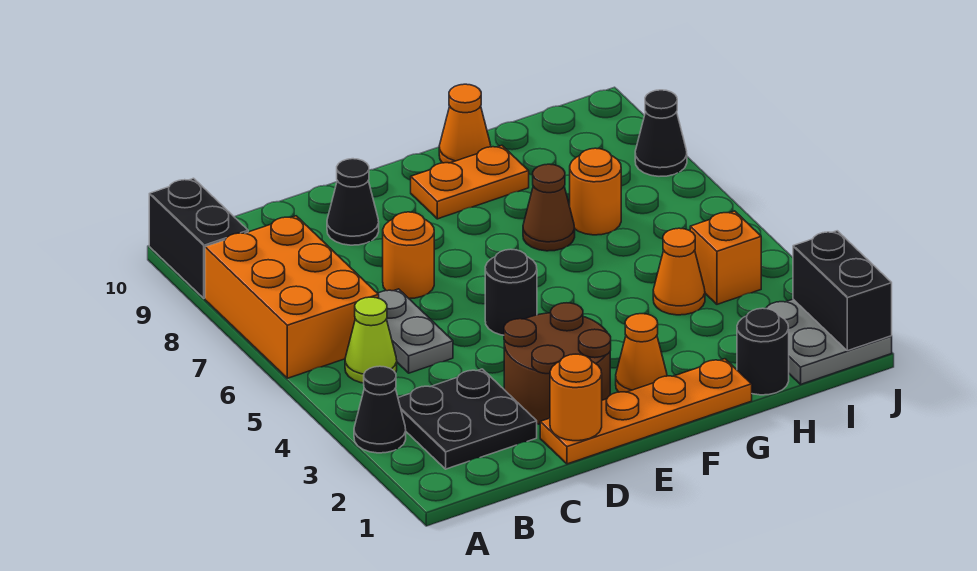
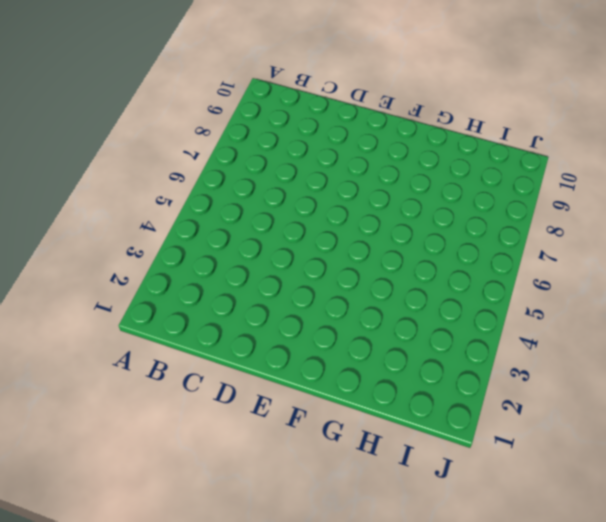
none -> black 1x1 cone [354,366,406,453]
none -> orange 2x3 brick [205,216,379,378]
none -> black 1x2 brick [149,178,248,298]

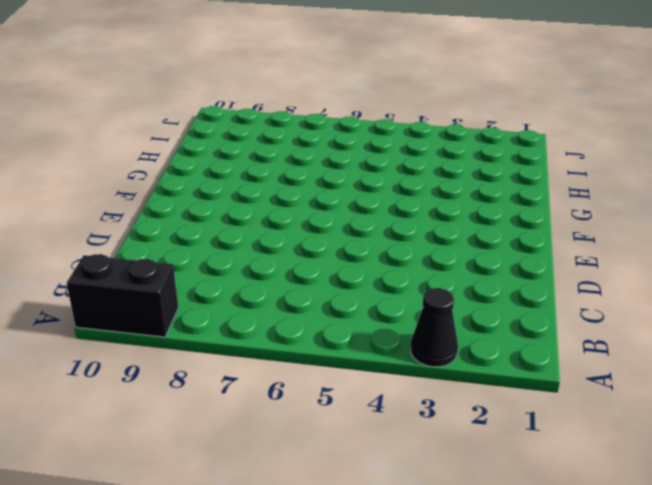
none -> orange 2x3 brick [205,216,379,378]
none -> black 2x2 plate [398,369,537,469]
none -> lime 1x1 cone [345,297,397,383]

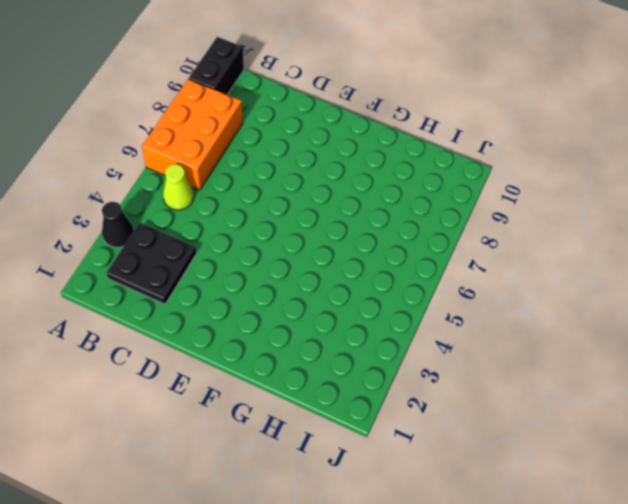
none -> grey 1x2 plate [378,289,453,373]
none -> orange 1x4 plate [540,359,752,464]
none -> brown 2x2 round brick [504,303,611,424]

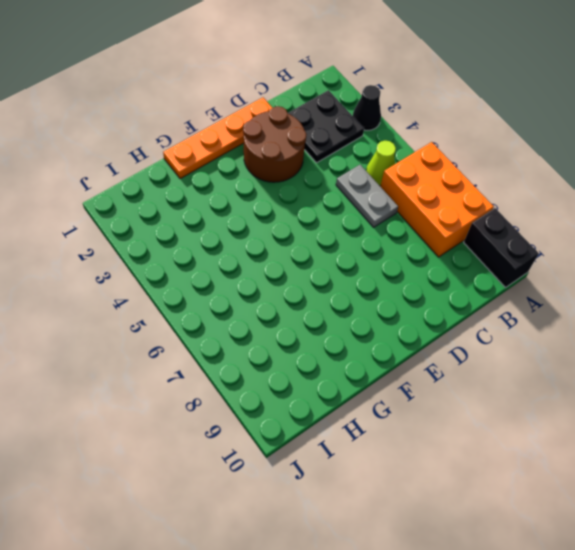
none -> orange 1x1 round brick [383,212,434,298]
none -> black 1x1 cone [327,159,379,245]
none -> black 1x1 round brick [485,249,537,335]

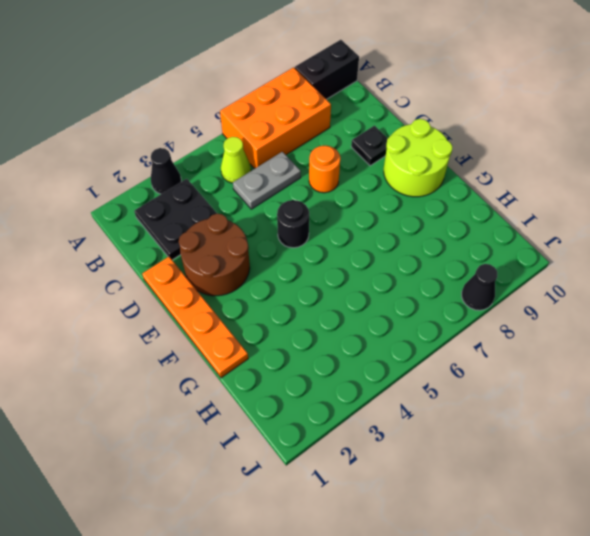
black 1x1 plate [351,126,388,166] -> black 1x1 cone [327,159,379,245]
lime 2x2 round brick [384,119,452,197] -> orange 1x2 plate [411,145,529,219]
none -> orange 1x1 cone [616,314,667,392]
none -> brown 1x1 cone [523,164,575,251]
none -> orange 1x1 cone [439,84,491,163]

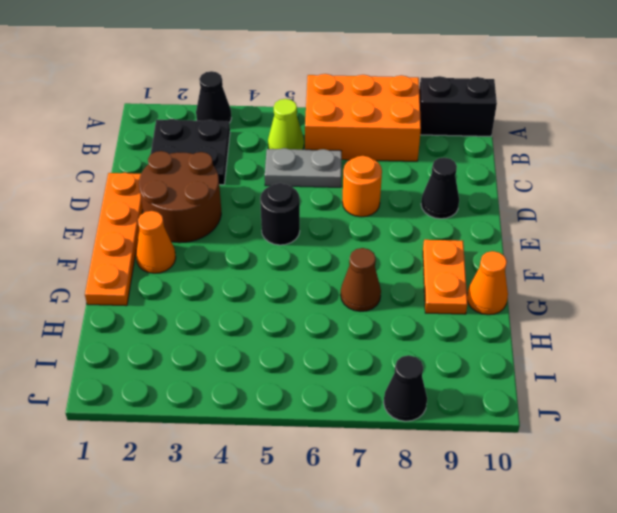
none -> black 1x1 round brick [737,308,789,395]
none -> orange 1x1 cone [653,228,705,315]
none -> orange 1x1 round brick [570,148,621,235]

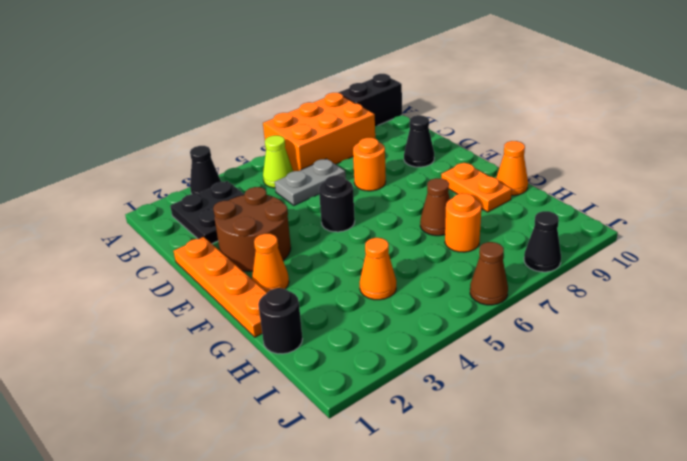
brown 1x1 cone [470,242,508,305] -> none
none -> grey 2x2 plate [746,299,892,384]
none -> orange 1x1 brick [690,211,761,304]
none -> orange 1x1 round brick [550,354,602,441]

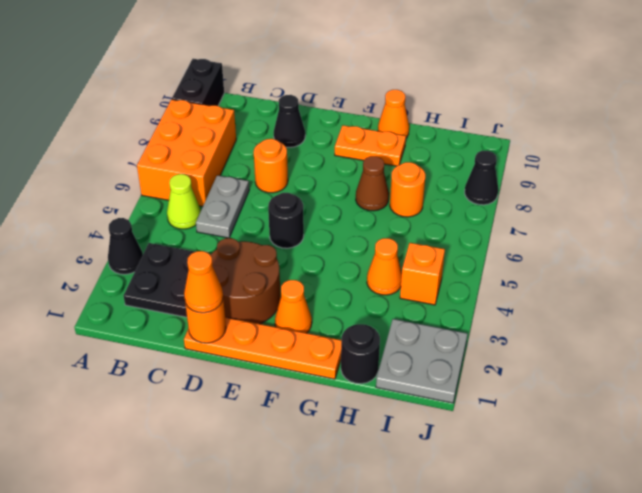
orange 1x1 cone [184,251,223,313] -> none
none -> black 1x2 brick [793,231,892,351]

